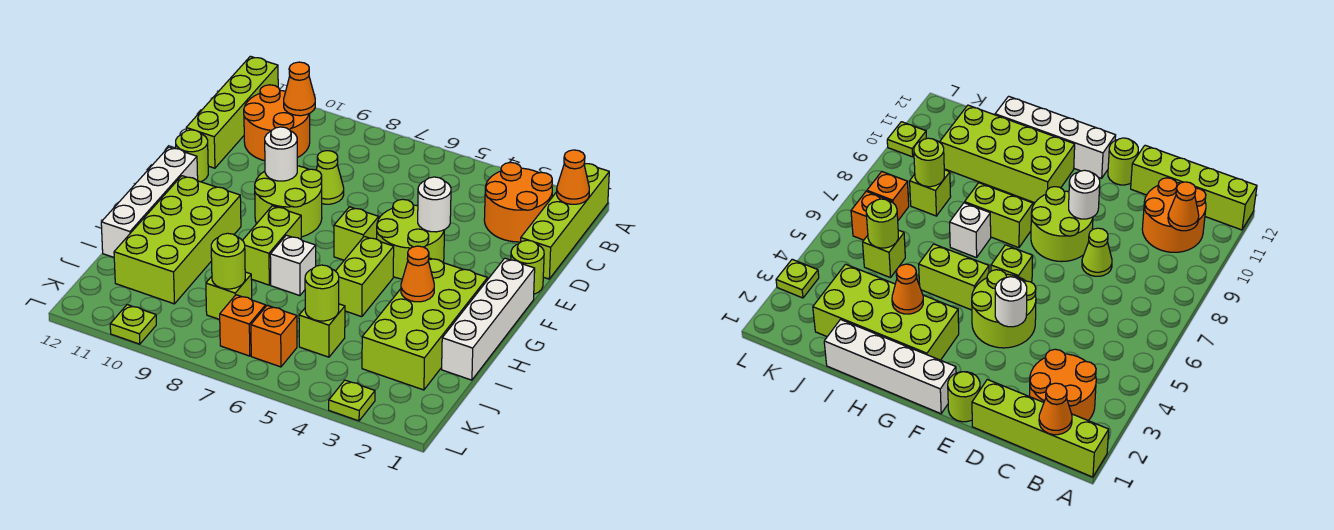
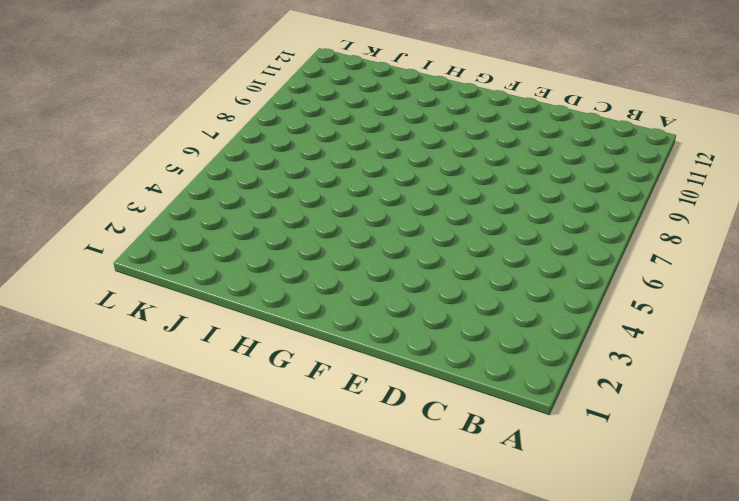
none -> lime 1x4 brick [521,163,609,279]
none -> lime 1x4 brick [186,56,278,168]
none -> orange 2x2 round brick [484,163,552,242]
none -> orange 2x2 round brick [244,85,310,161]

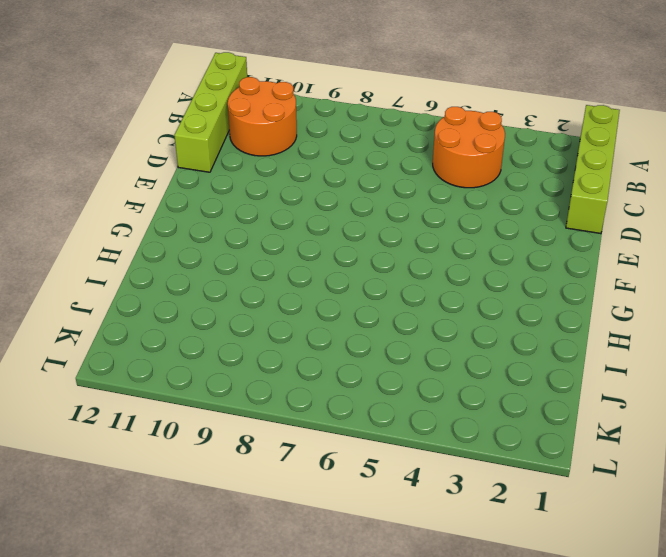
orange 2x2 round brick [433,107,505,188] -> orange 2x2 round brick moved to [484,163,552,242]
none -> lime 1x1 cone [316,151,344,204]
none -> lime 1x1 round brick [511,240,544,294]
none -> lime 2x2 round brick [377,199,444,279]
none -> lime 2x2 round brick [255,166,322,237]

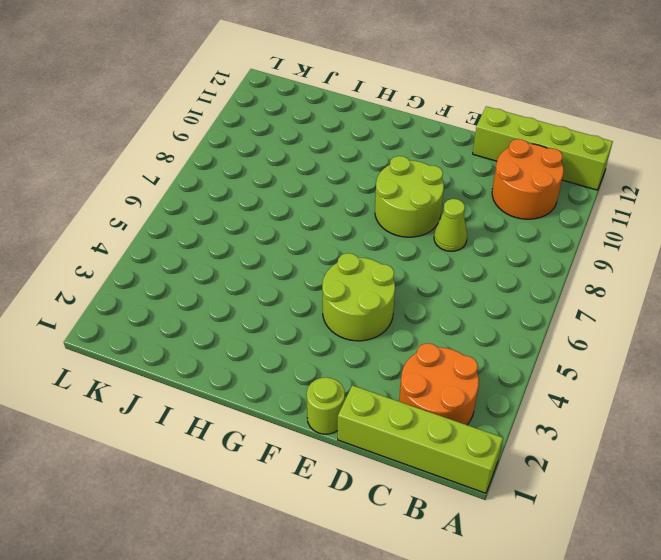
none -> lime 1x1 round brick [176,130,208,182]
none -> white 1x4 brick [442,258,535,380]
none -> lime 1x1 brick [334,207,379,260]
none -> white 1x4 brick [101,147,198,257]

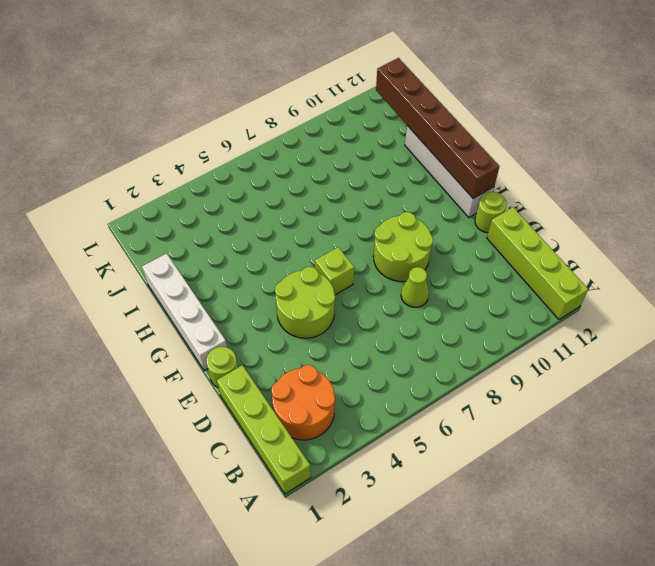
brown 1x6 brick [376,58,499,198] -> none
none -> orange 2x2 round brick [244,85,310,161]
none -> lime 2x4 brick [362,258,488,390]
none -> lime 1x2 brick [336,236,394,317]
none -> lime 1x2 brick [243,206,301,285]

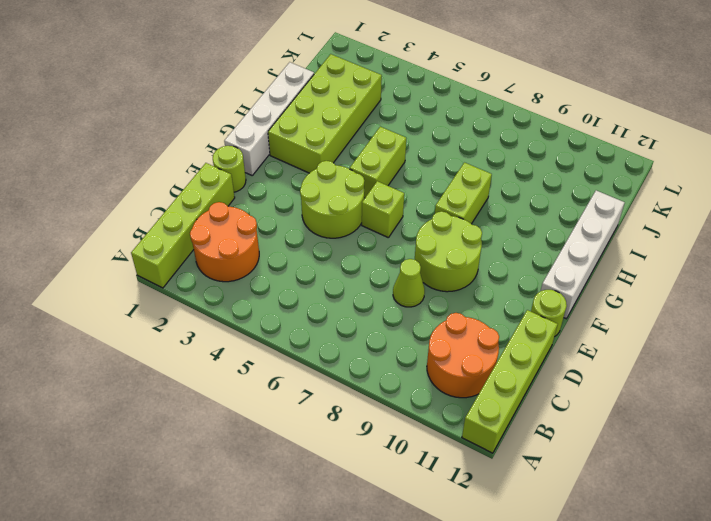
none -> lime 2x4 brick [114,176,241,304]
none -> white 1x1 brick [270,235,316,296]
none -> lime 1x1 brick [299,304,345,357]
none -> lime 1x1 brick [206,272,252,320]

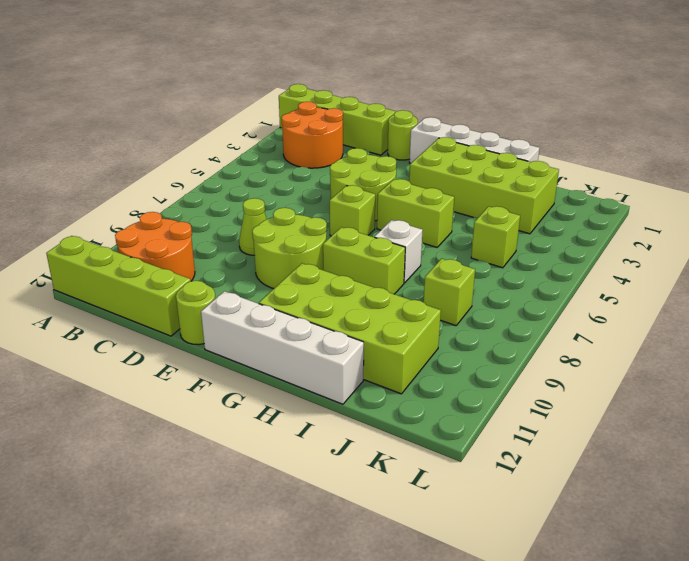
none -> orange 1x1 brick [251,305,297,367]
none -> orange 1x1 brick [220,295,266,356]
none -> lime 1x1 plate [329,380,375,421]
none -> lime 1x1 plate [110,305,156,344]

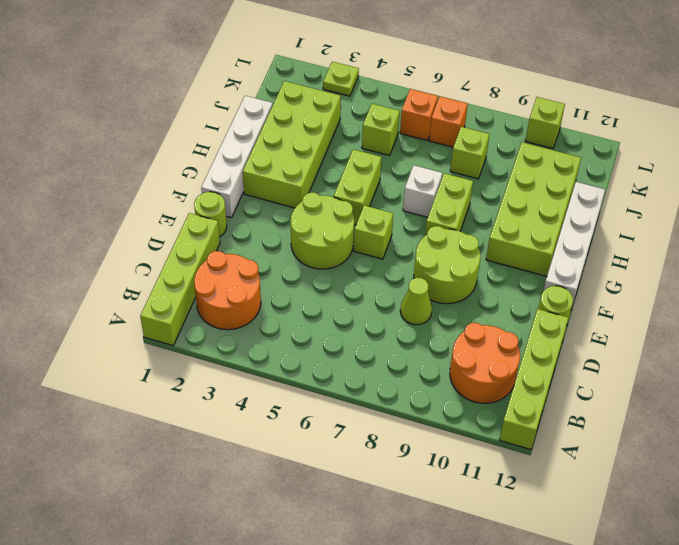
lime 1x1 brick [525,97,565,148] -> lime 1x1 plate [110,305,156,344]
none -> orange 1x1 cone [557,150,589,204]
none -> orange 1x1 cone [284,62,315,116]
none -> white 1x1 round brick [418,177,451,232]
none -> white 1x1 round brick [265,127,297,181]

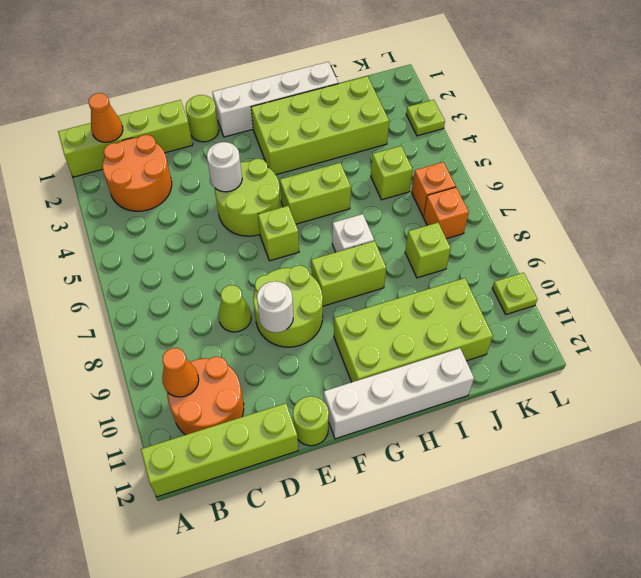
none -> orange 1x1 cone [401,246,434,302]
none -> lime 1x1 round brick [305,265,339,321]
none -> lime 1x1 round brick [211,233,245,289]

